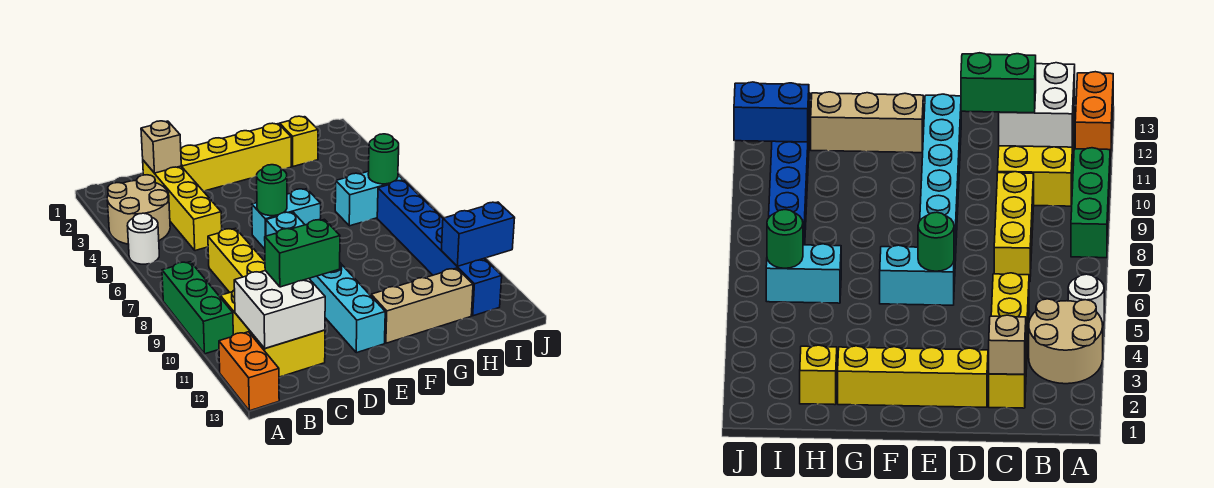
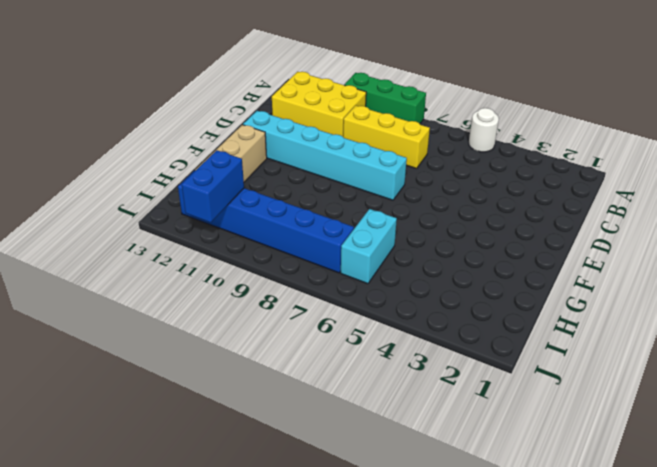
none -> tan 2x2 round brick [107,175,170,244]
none -> orange 1x2 brick [219,332,279,411]
none -> yellow 1x4 brick [143,160,222,251]

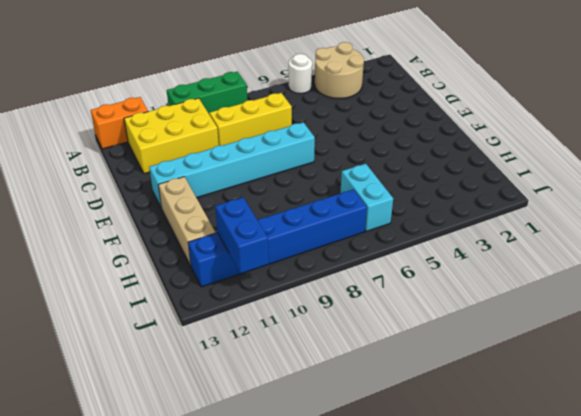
none -> yellow 1x4 brick [143,160,222,251]
none -> yellow 1x4 brick [181,123,291,191]
none -> cyan 1x2 brick [252,189,321,249]

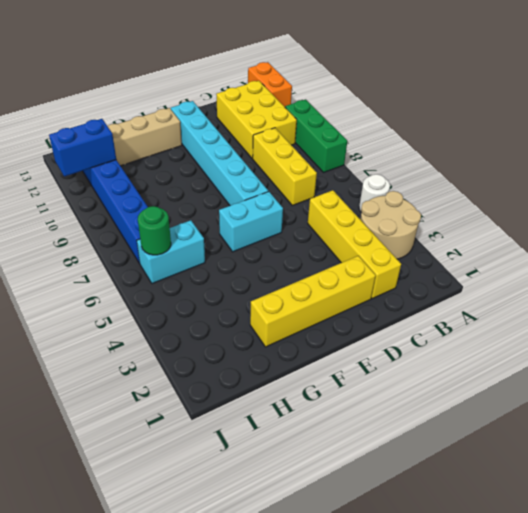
none -> yellow 1x1 brick [280,116,318,166]
none -> white 2x2 brick [234,271,325,348]
none -> tan 1x1 brick [141,121,181,173]

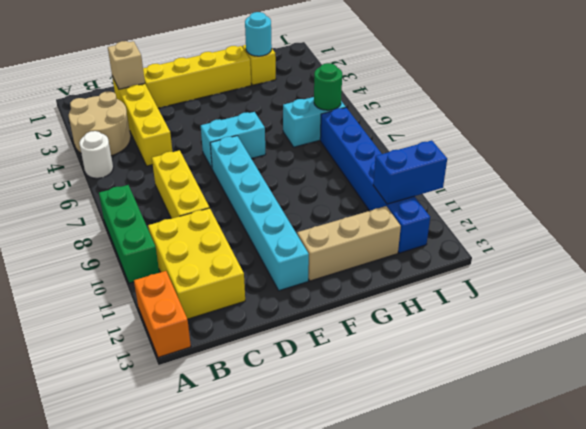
cyan 1x1 round brick [245,12,272,56] -> none
none -> white 2x2 brick [234,271,325,348]
none -> green 1x1 round brick [257,165,287,216]
none -> green 1x2 brick [265,219,340,287]

